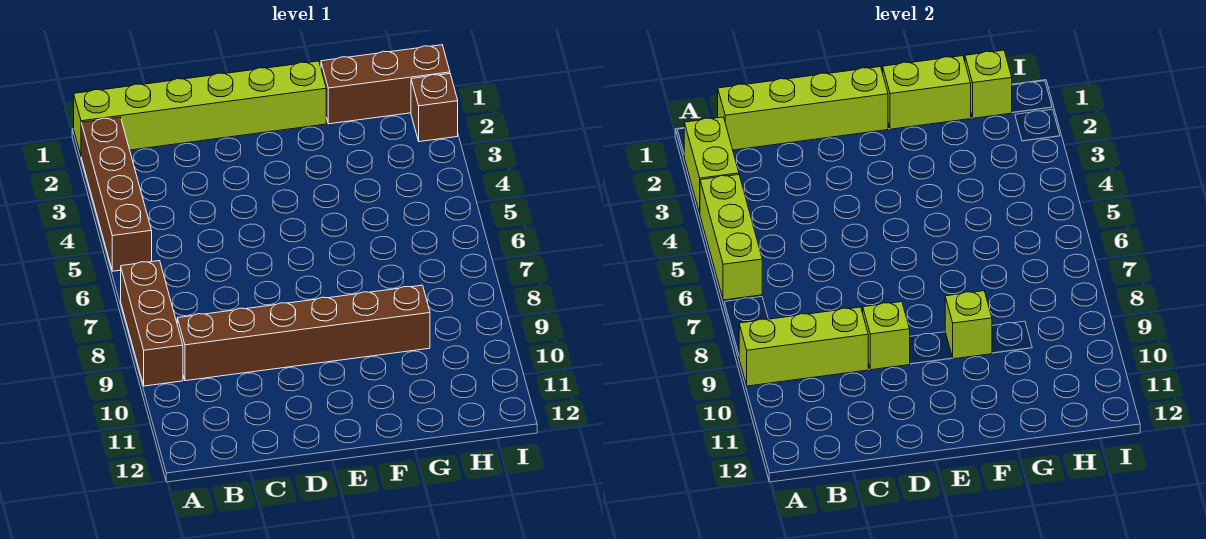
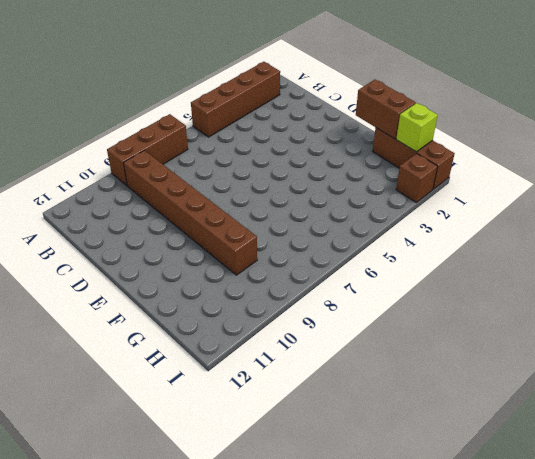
brown 1x2 brick [356,80,416,139] -> lime 1x2 brick [883,56,971,129]
none -> lime 1x6 brick [74,61,326,155]
none -> lime 1x2 brick [684,117,739,213]
none -> lime 1x3 brick [700,175,762,300]

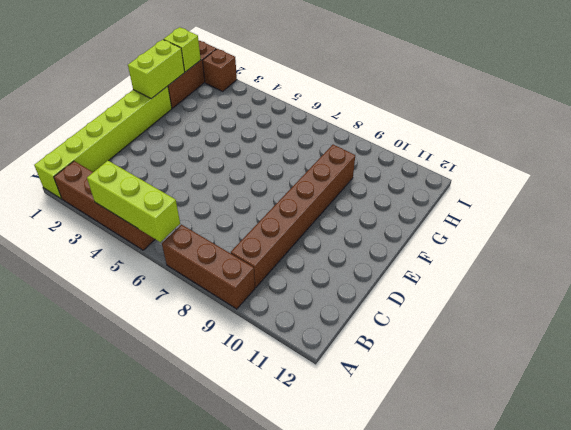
none -> lime 1x2 brick [684,117,739,213]
none -> lime 1x3 brick [739,307,869,386]
none -> lime 1x4 brick [718,67,888,150]

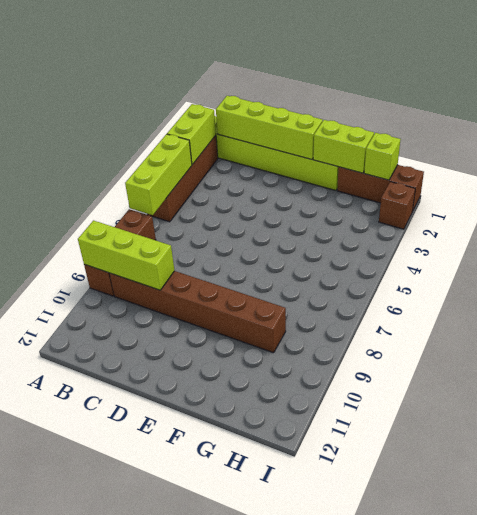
none -> lime 1x1 brick [863,302,910,370]
none -> lime 1x1 brick [945,291,992,359]

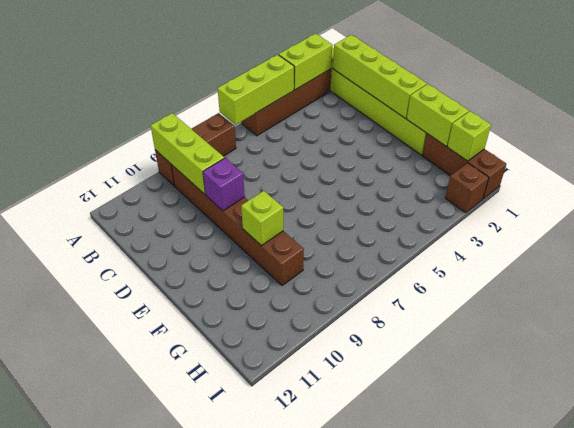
purple 1x1 brick [203,158,245,211] -> lime 1x1 brick [863,302,910,370]

